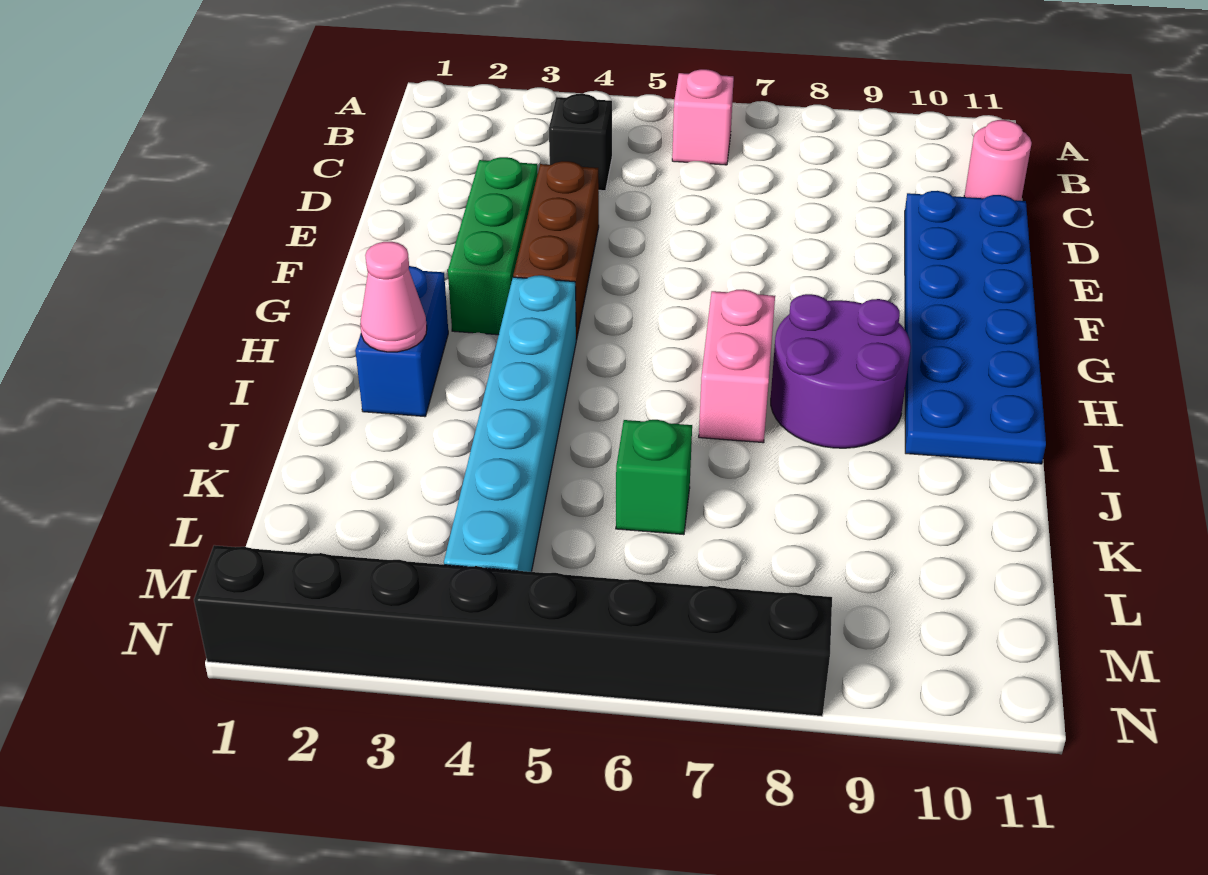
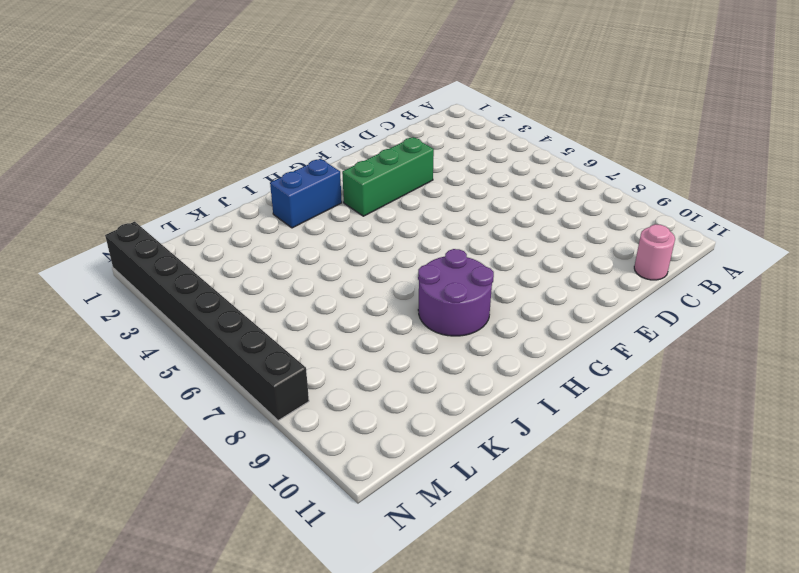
none -> pink 1x1 brick [672,69,734,165]
none -> black 1x1 brick [549,94,612,191]
none -> blue 2x6 plate [905,191,1046,464]

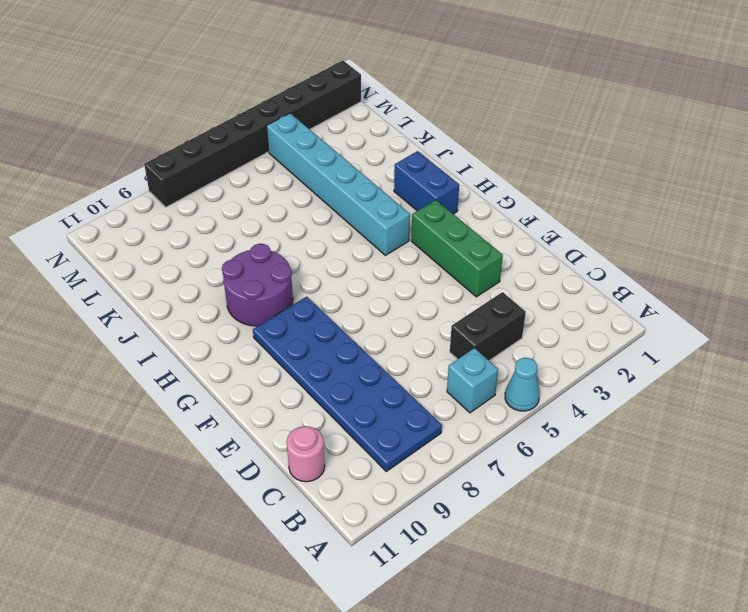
cyan 1x1 cone [505,358,540,411] -> none
cyan 1x1 brick [447,348,498,413] -> pink 1x1 brick [672,69,734,165]
blue 2x6 plate [253,297,442,471] -> blue 2x6 plate moved to [905,191,1046,464]
black 1x2 brick [450,292,526,361] -> black 1x1 brick [549,94,612,191]
none -> brown 1x3 brick [513,161,599,340]
none -> pink 1x2 brick [699,290,775,443]
none -> green 1x1 brick [616,420,692,535]

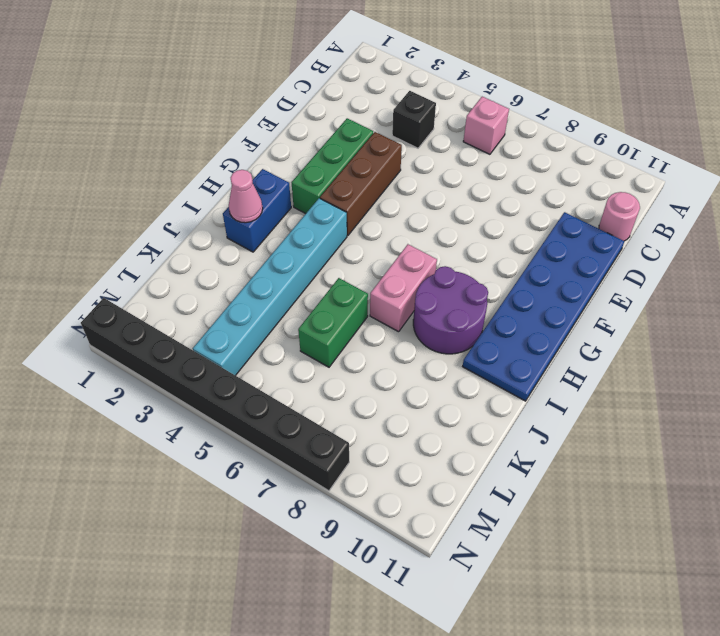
green 1x2 brick [298,278,368,367] -> green 1x1 brick [616,420,692,535]

